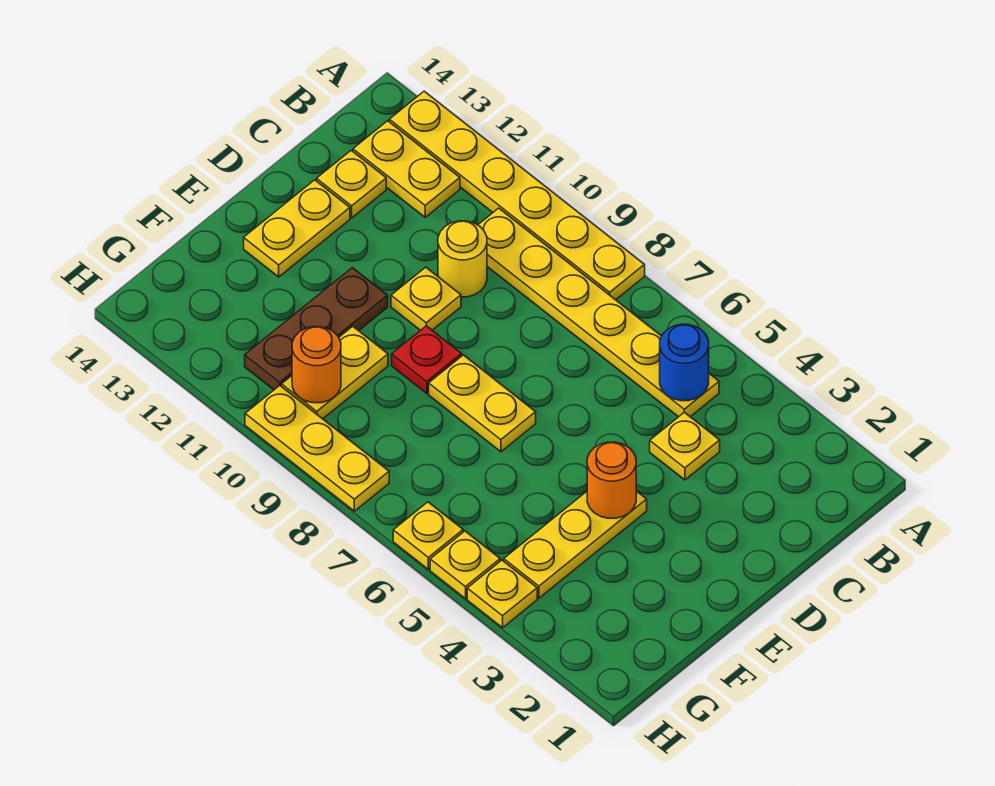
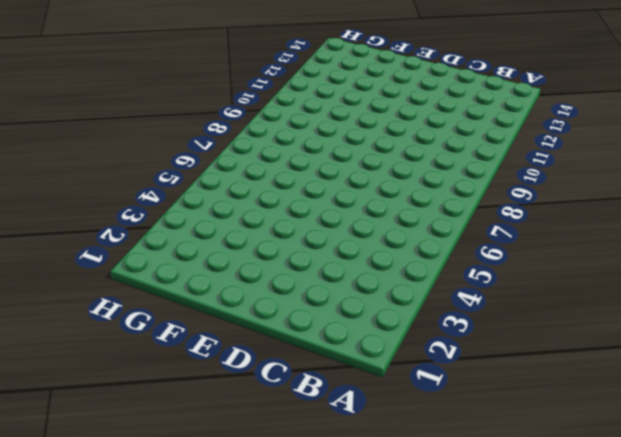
none -> yellow 1x6 plate [389,91,645,300]
none -> yellow 1x6 plate [478,208,719,417]
none -> yellow 1x2 plate [353,121,460,217]

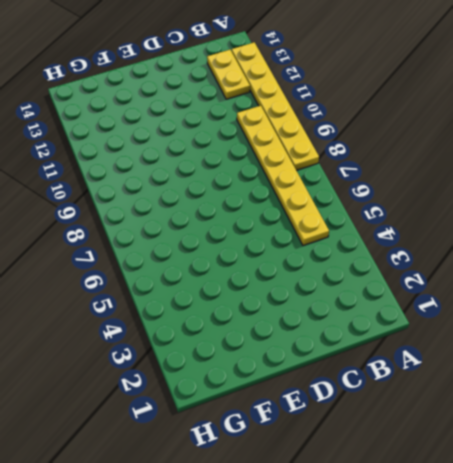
none -> yellow 1x1 plate [650,412,720,480]
none -> yellow 1x1 round brick [438,221,487,297]
none -> yellow 1x1 plate [317,150,386,218]

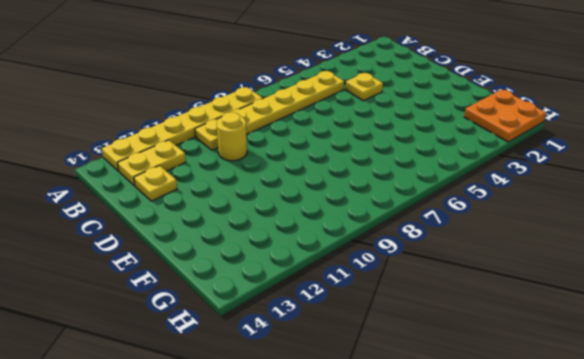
orange 2x2 plate [465,90,546,142] -> none
none -> yellow 1x1 plate [391,267,461,330]
none -> yellow 1x2 plate [244,180,350,277]
none -> yellow 1x3 plate [504,491,647,598]

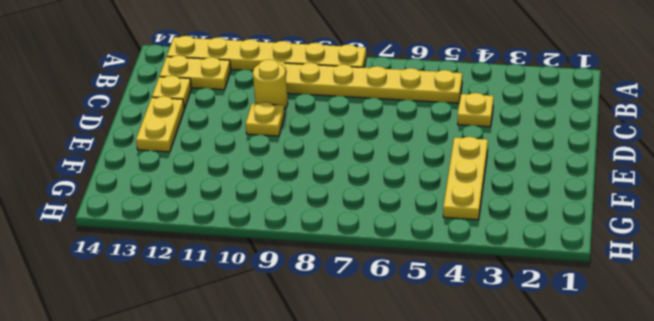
none -> yellow 1x2 plate [429,355,536,452]
none -> red 1x1 plate [392,326,462,393]
none -> brown 1x3 plate [245,268,388,390]

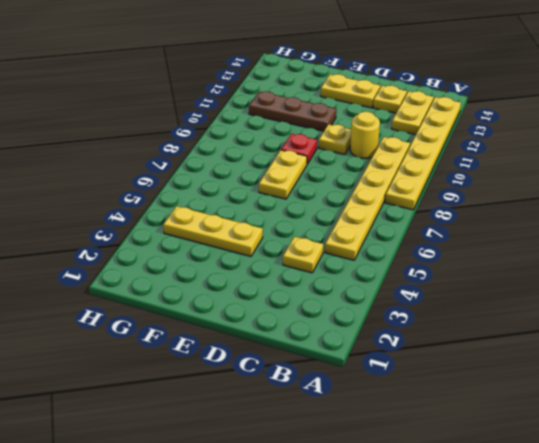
none -> yellow 1x2 plate [282,326,388,419]
none -> yellow 1x1 plate [467,560,537,628]
none -> yellow 1x1 plate [430,531,500,599]

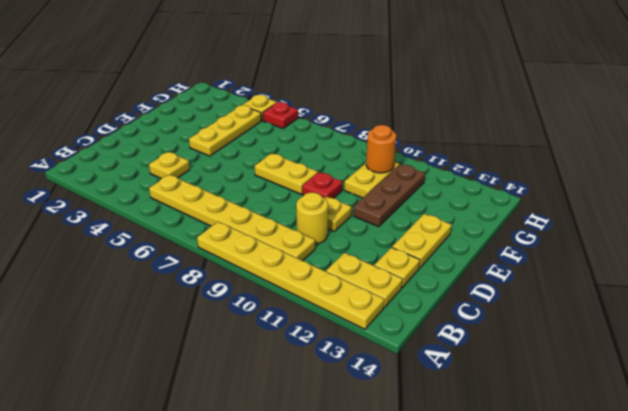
red 1x1 plate [263,102,298,128] -> yellow 1x1 plate [430,531,500,599]
none -> yellow 1x1 plate [393,502,463,569]
none -> yellow 1x3 plate [245,386,389,511]
none -> blue 1x1 round brick [660,324,709,401]

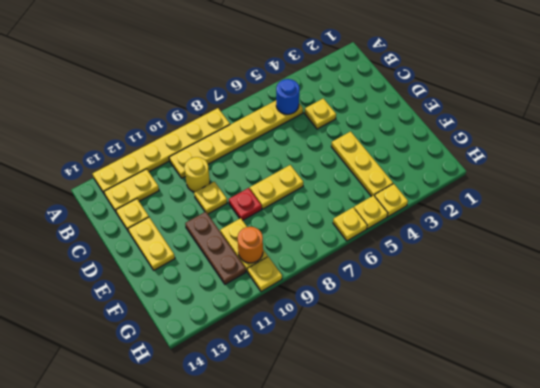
yellow 1x1 plate [247,257,282,292] -> yellow 1x3 plate [245,386,389,511]
none -> orange 1x1 round brick [587,442,636,518]

